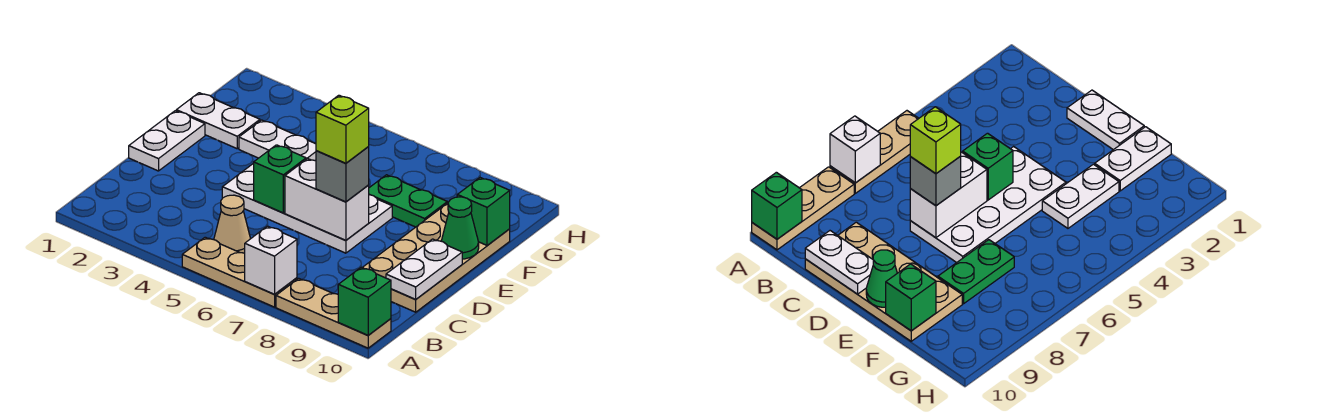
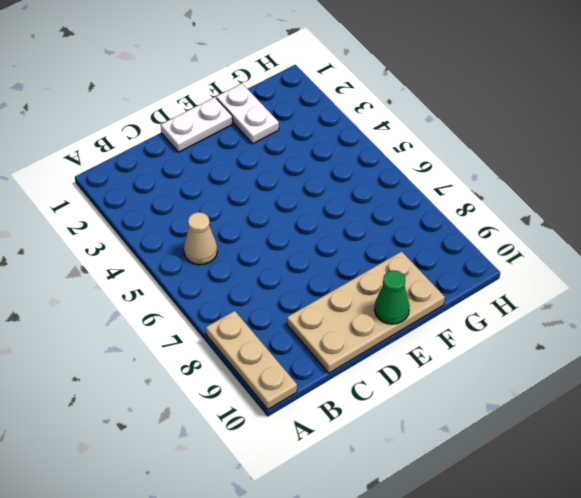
none -> tan 1x3 plate [182,237,297,307]
none -> white 2x4 plate [222,163,392,253]
none -> white 1x2 plate [239,120,316,161]

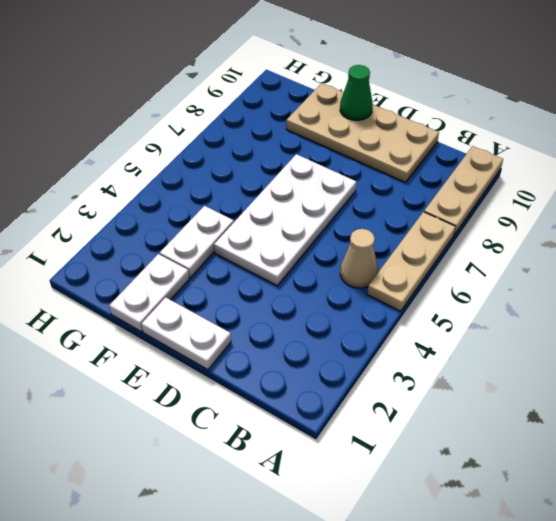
none -> green 1x2 plate [369,175,447,227]
none -> white 1x1 brick [245,226,297,294]
none -> green 1x1 brick [338,267,391,335]

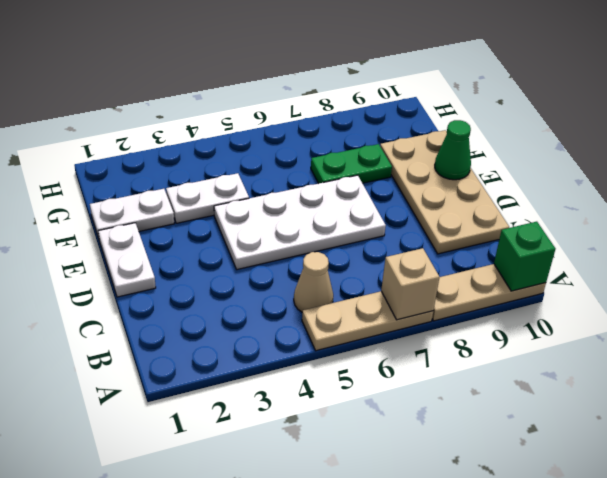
tan 1x1 brick [381,248,440,320] -> white 1x1 brick [245,226,297,294]
none -> white 1x2 plate [386,239,462,299]
none -> green 1x1 brick [254,145,306,213]
none -> white 1x2 brick [285,159,369,240]

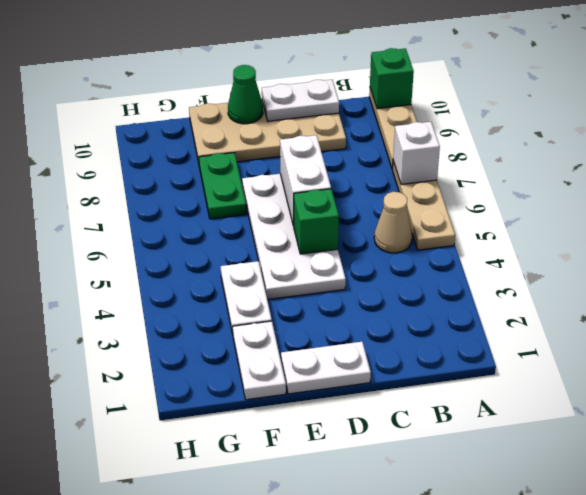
none -> green 1x1 brick [457,178,510,245]
none -> grey 1x1 brick [316,147,369,202]
none -> lime 1x1 brick [316,95,369,163]

